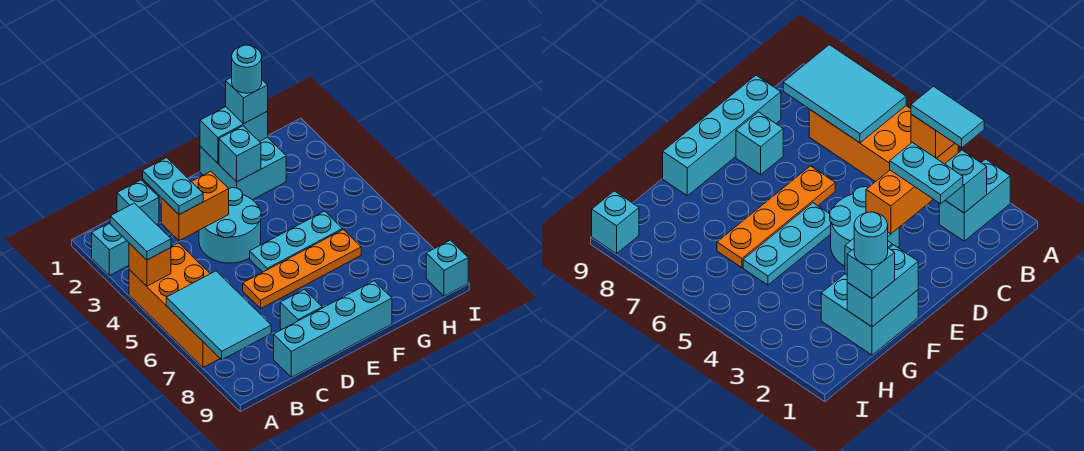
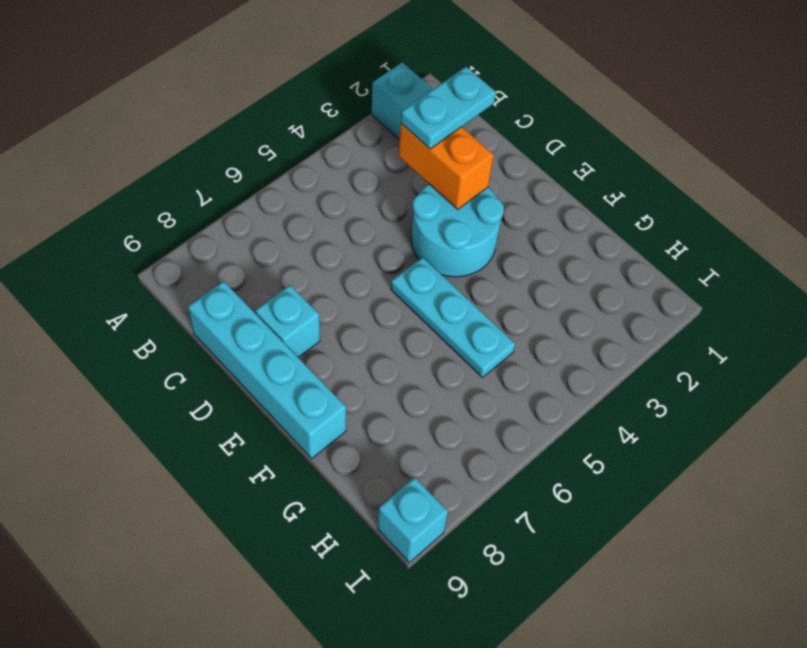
none -> orange 2x4 brick [129,243,220,368]
none -> orange 1x4 plate [243,230,361,308]
none -> cyan 2x2 brick [200,137,286,200]

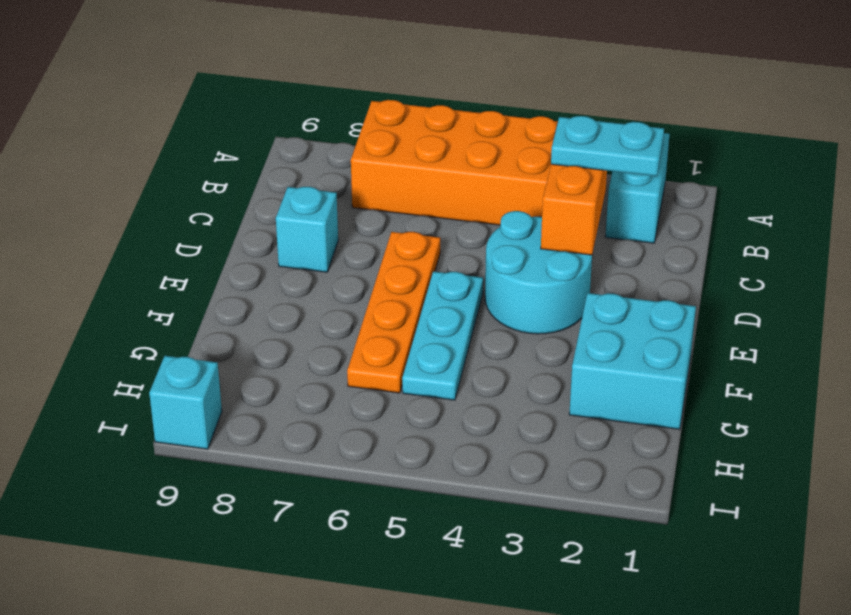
none -> cyan 1x4 brick [274,281,392,377]
none -> orange 1x1 brick [129,243,171,286]
none -> cyan 2x3 tile [166,271,271,360]

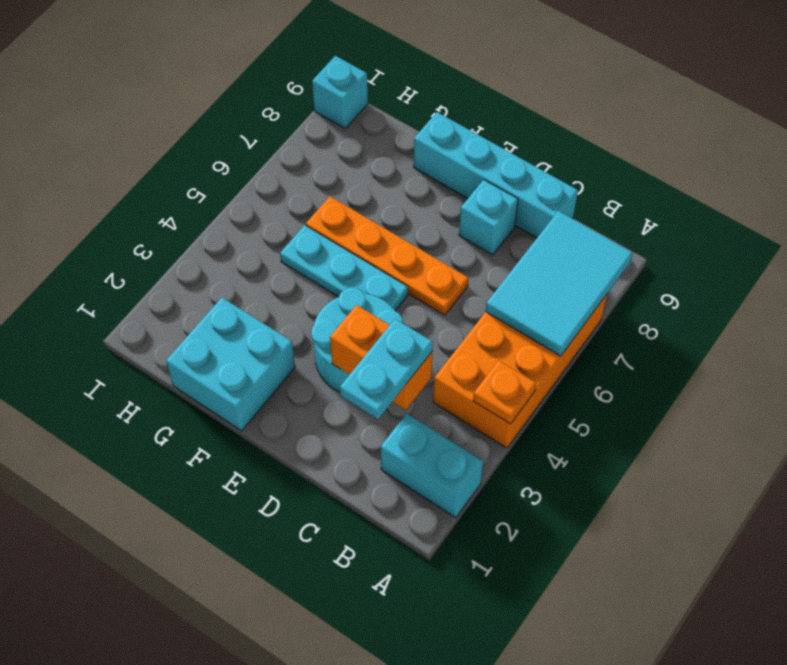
orange 1x1 plate [473,360,536,424] -> orange 1x1 brick [129,243,171,286]
none -> cyan 1x1 brick [117,180,159,225]
none -> cyan 1x2 brick [200,107,268,163]
none -> cyan 1x1 brick [219,126,261,182]

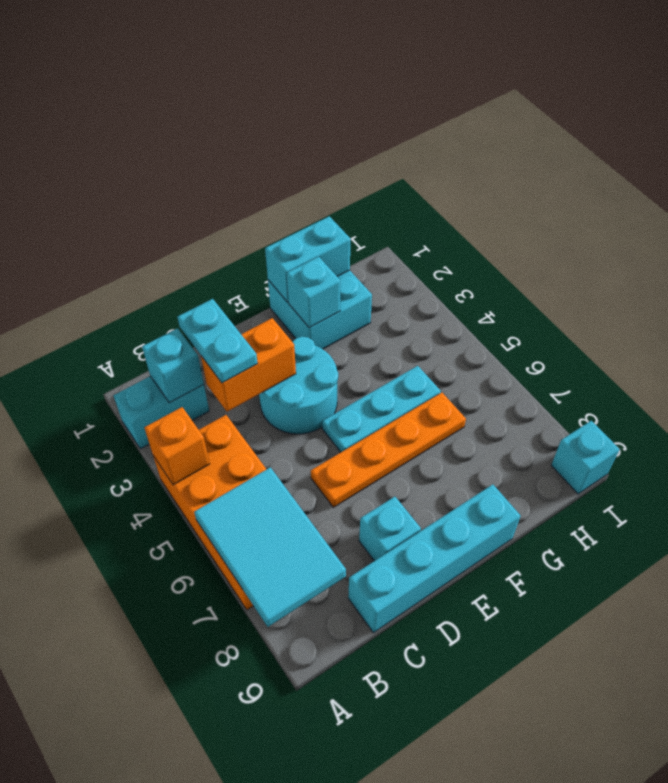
none -> cyan 1x2 tile [110,203,171,260]
none -> cyan 1x1 brick [226,77,268,124]
none -> cyan 1x1 round brick [232,45,262,93]

